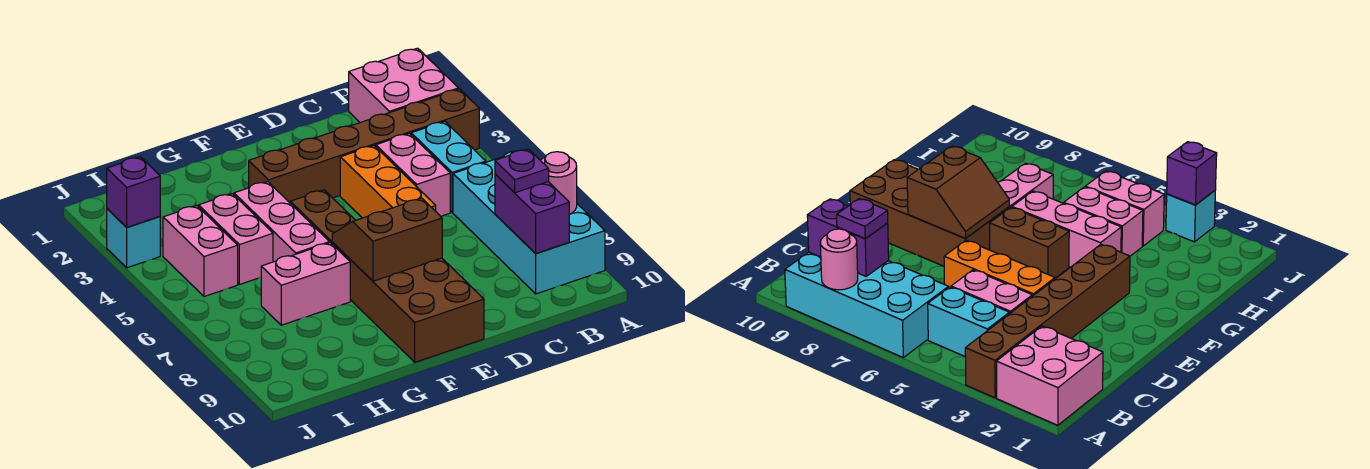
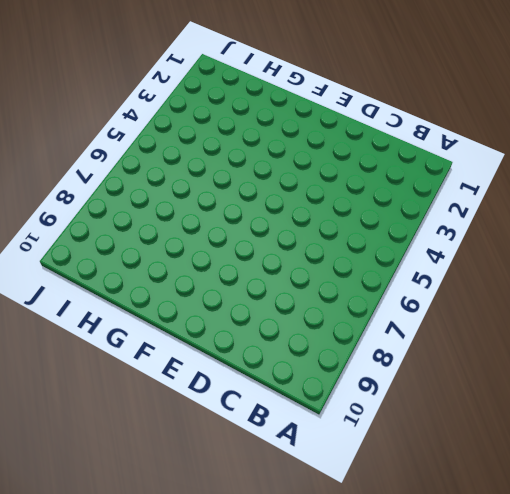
none -> pink 2x2 brick [349,48,459,123]
none -> brown 1x6 brick [249,89,479,203]
none -> cyan 2x4 brick [453,151,605,294]

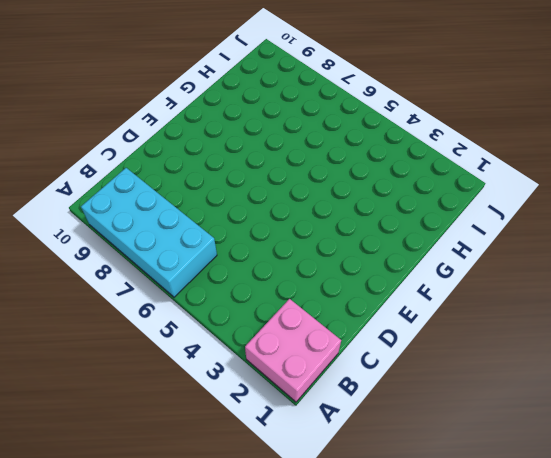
none -> brown 1x6 brick [249,89,479,203]
none -> cyan 1x2 brick [411,121,486,212]
none -> pink 1x2 brick [376,133,450,216]

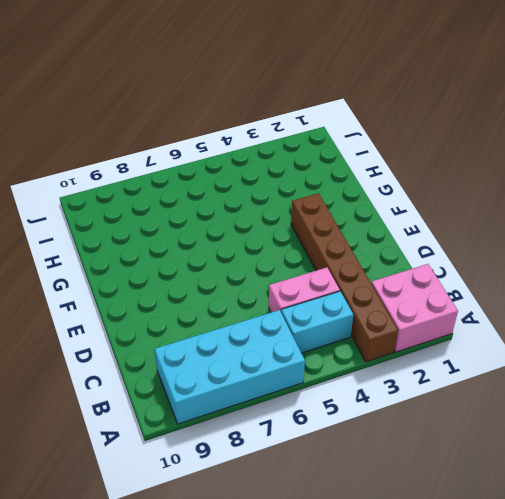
none -> orange 1x3 brick [340,146,436,218]
none -> brown 2x4 brick [332,242,484,362]
none -> brown 1x2 brick [290,190,355,244]

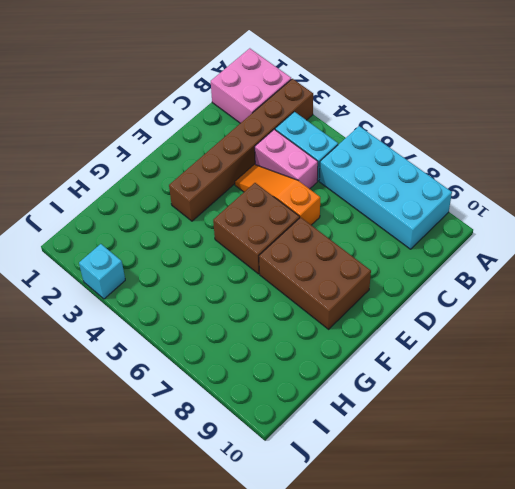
orange 1x3 slope [235,164,320,225] -> orange 1x3 brick [340,146,436,218]
brown 2x2 brick [213,183,300,274] -> brown 1x2 brick [290,190,355,244]
brown 2x3 brick [259,217,371,329] -> brown 2x4 brick [332,242,484,362]
none -> pink 1x3 brick [234,182,329,262]
none -> pink 1x2 brick [261,243,350,325]
none -> pink 1x2 brick [199,194,273,285]

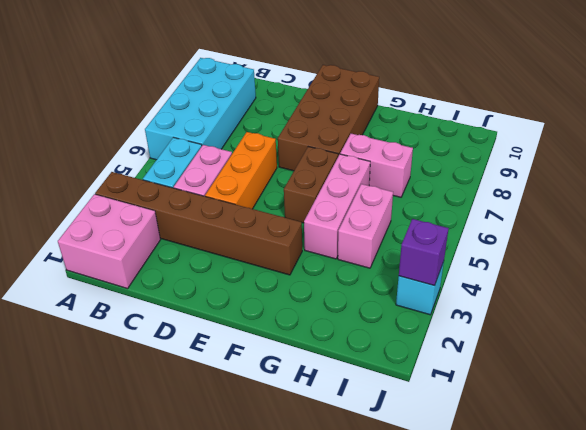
none -> pink 1x2 brick [163,206,238,297]
none -> pink 1x1 round brick [540,152,577,214]
none -> purple 1x2 brick [495,174,570,254]

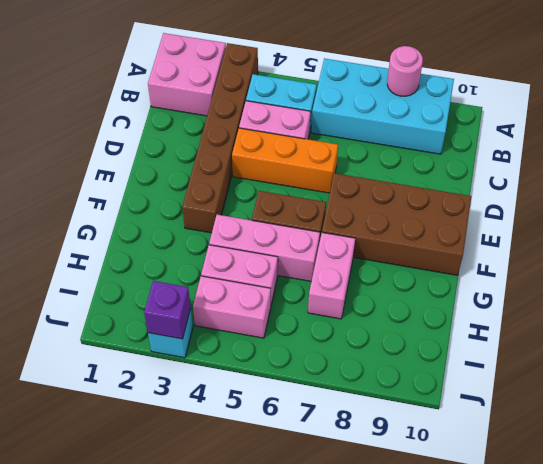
none -> purple 1x2 brick [495,174,570,254]
none -> brown 2x2 slope [332,198,442,281]
none -> purple 1x1 plate [495,149,549,193]

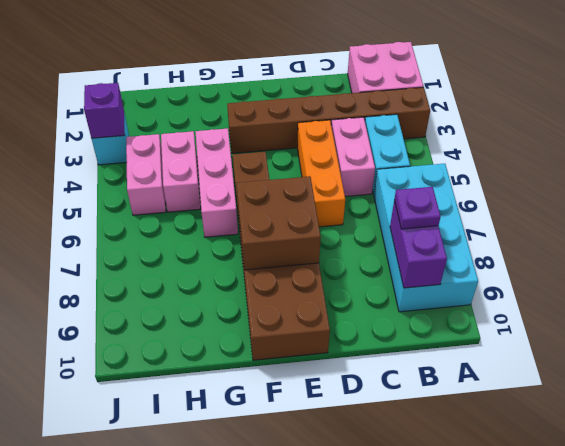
brown 2x2 brick [237,176,321,270] -> brown 2x2 slope [332,198,442,281]
none -> pink 1x2 brick [261,243,350,325]
none -> pink 1x1 round brick [540,152,577,214]

